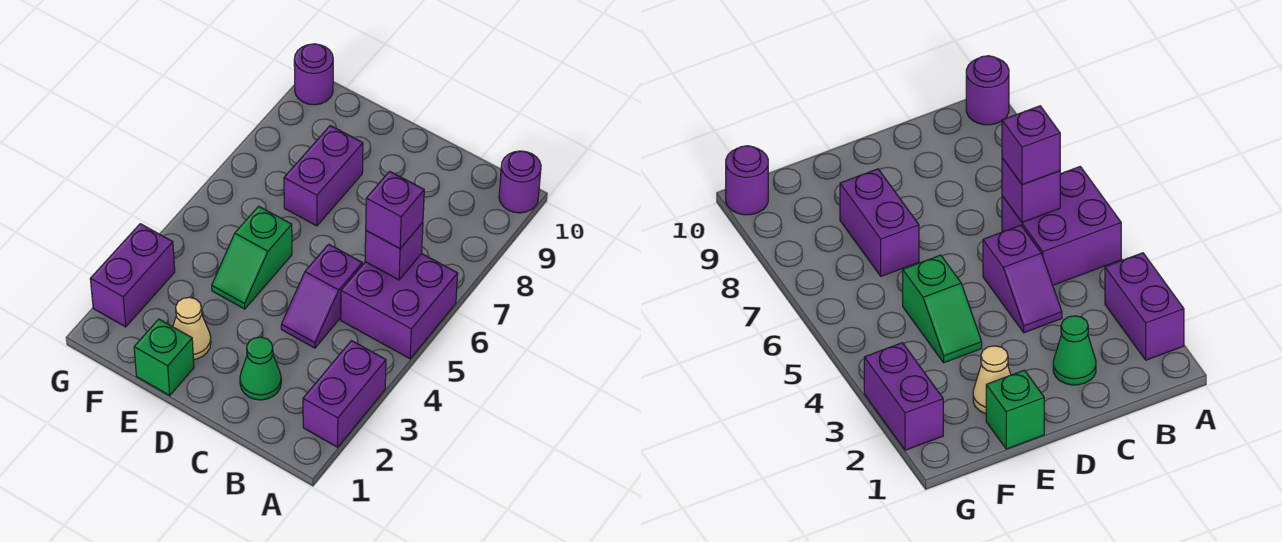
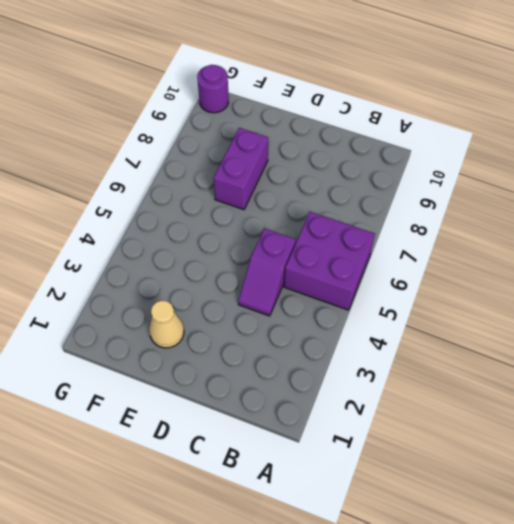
none -> purple 1x2 brick [303,341,386,447]
none -> purple 1x1 round brick [499,151,541,213]
none -> green 1x1 cone [240,337,281,400]

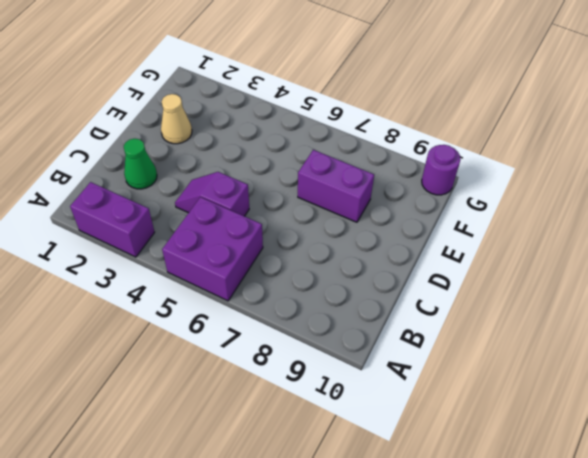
none -> purple 1x1 round brick [499,151,541,213]
none -> green 1x1 brick [134,319,194,395]
none -> green 1x2 slope [212,206,292,309]

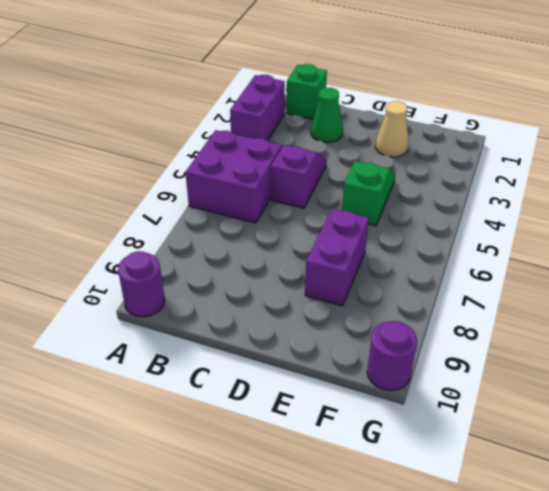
green 1x1 brick [286,64,327,119] -> green 1x1 brick moved to [134,319,194,395]
none -> purple 1x2 brick [90,224,175,327]
none -> purple 1x1 brick [365,222,423,280]
none -> purple 1x1 brick [366,171,424,248]

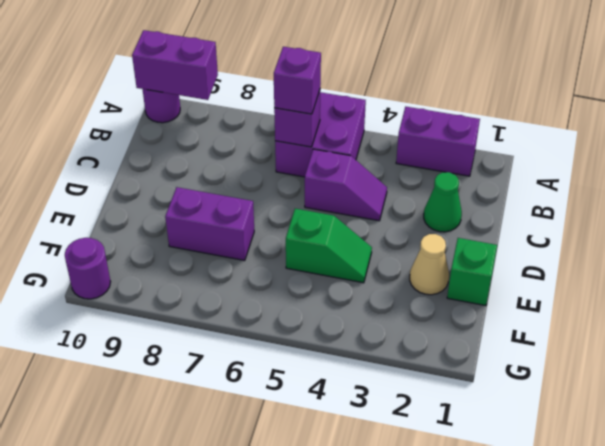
purple 1x2 brick [132,30,218,100] -> purple 1x2 brick moved to [90,224,175,327]

